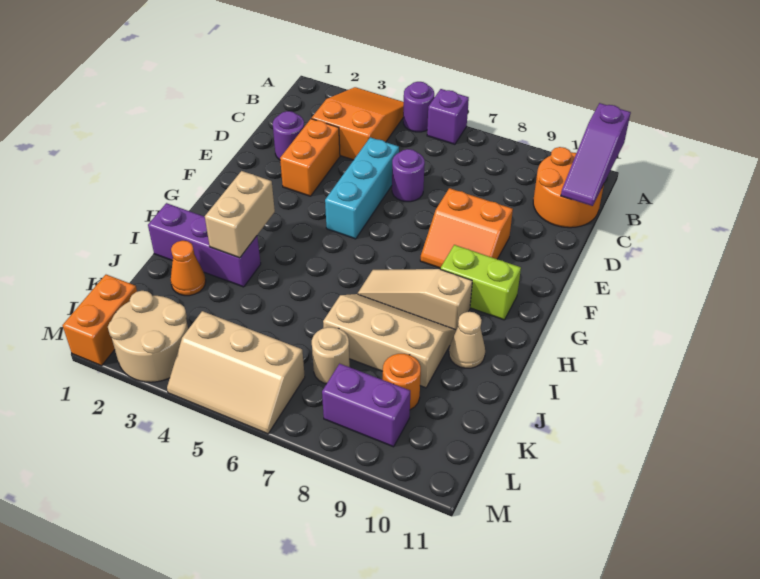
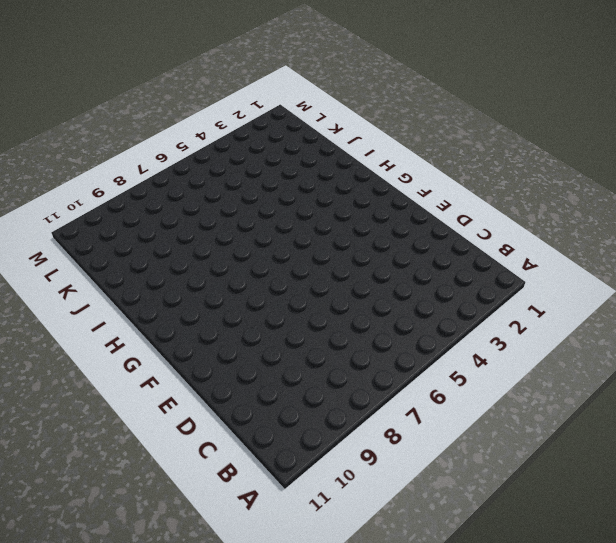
none -> orange 2x3 slope [312,87,404,160]
none -> purple 1x1 round brick [403,82,434,132]
none -> purple 1x1 brick [427,89,469,144]

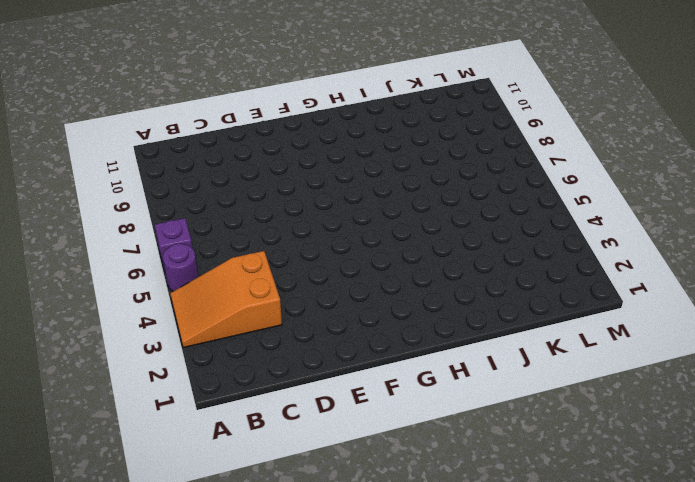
none -> orange 2x2 round brick [533,147,604,228]
none -> purple 1x1 round brick [273,111,304,160]
none -> orange 1x2 brick [280,119,340,196]

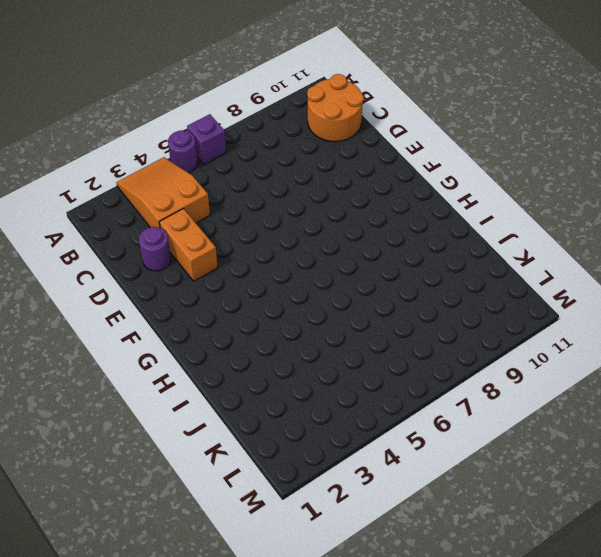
none -> cyan 1x3 brick [325,137,399,239]
none -> purple 1x1 round brick [392,149,425,202]
none -> orange 2x2 slope [420,188,513,268]

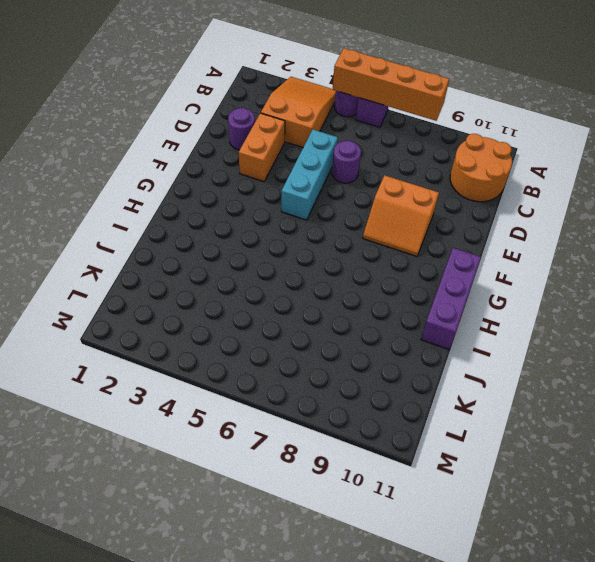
orange 1x4 brick [333,48,449,121] -> none
purple 1x3 brick [421,248,481,349] -> purple 1x3 brick turned to [148,203,261,287]
none -> lime 1x2 brick [440,245,521,320]
none -> tan 1x3 slope [358,269,472,330]
none -> tan 2x3 slope [323,294,456,388]

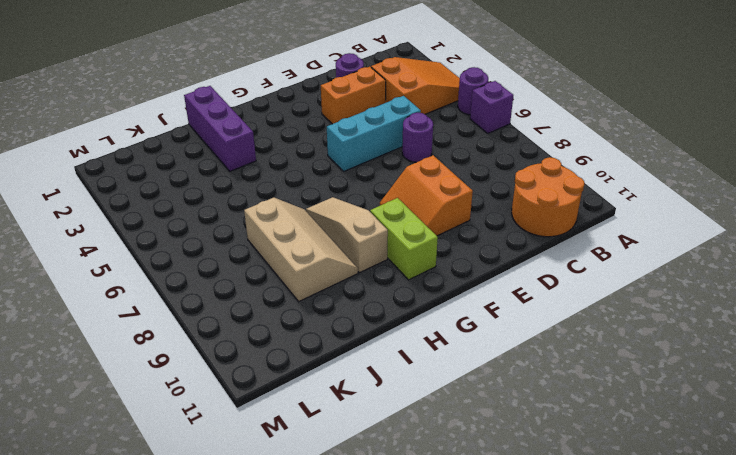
none -> tan 1x1 cone [449,312,485,368]
none -> orange 1x1 cone [171,241,206,296]
none -> tan 1x1 round brick [312,327,350,384]

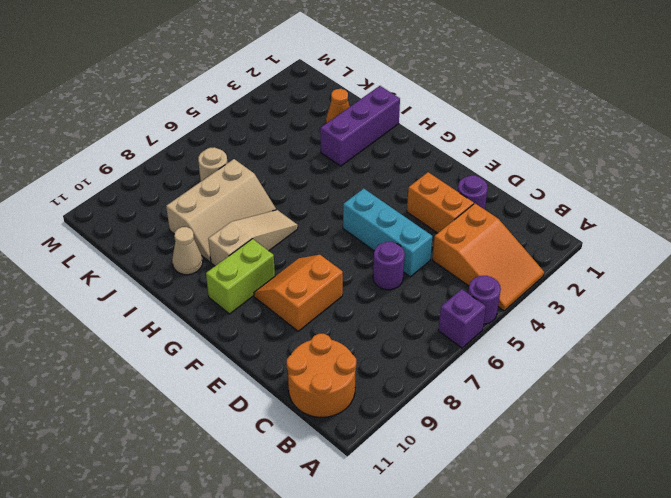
none -> orange 1x1 round brick [383,354,421,410]
none -> orange 1x2 brick [63,275,137,366]
none -> tan 2x2 round brick [108,291,188,382]

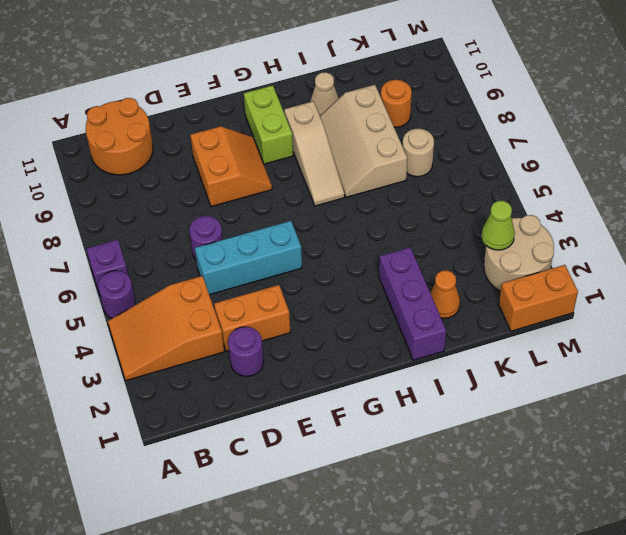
lime 1x1 cone [481,201,515,250] -> none
none -> tan 2x3 slope [167,311,305,434]
none -> purple 1x2 brick [322,364,410,447]
none -> purple 1x3 slope [561,103,631,206]

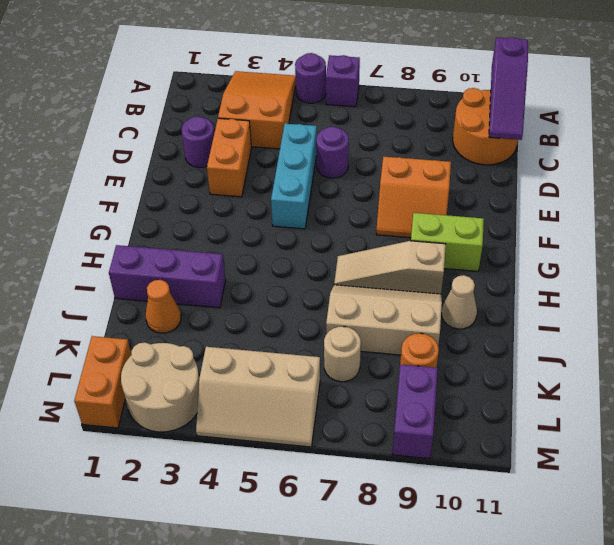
purple 1x2 brick [392,364,438,459] -> purple 1x2 brick turned to [322,364,410,447]
none -> tan 1x2 brick [205,171,275,258]

